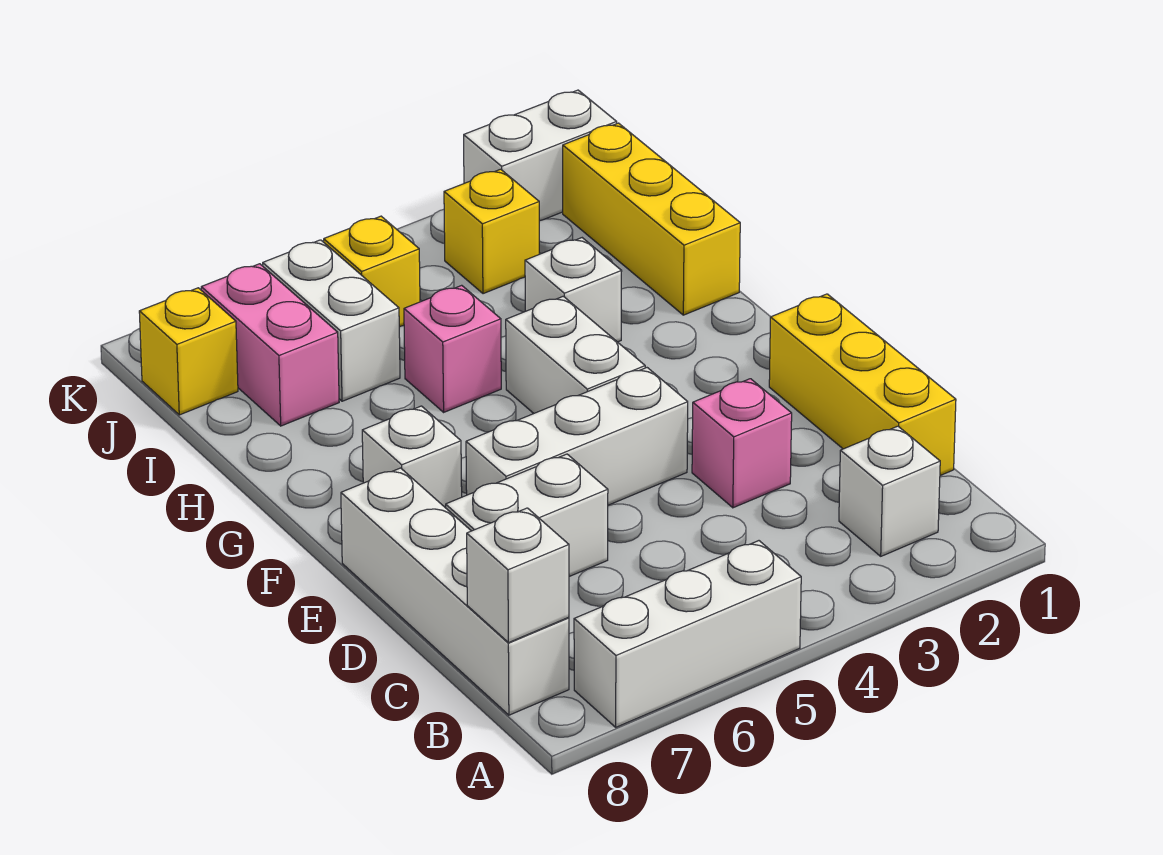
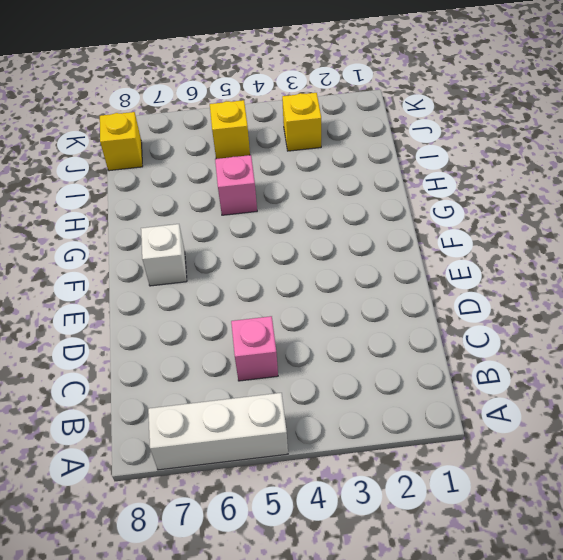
pink 1x1 brick [231,316,278,381] -> pink 1x1 brick moved to [692,379,792,508]
none -> white 1x1 brick [839,426,940,556]
none -> white 1x4 brick [341,468,569,715]
none -> yellow 1x3 brick [769,294,956,476]

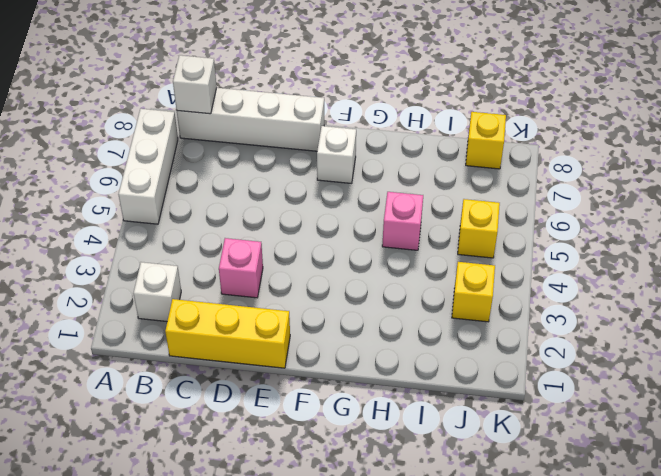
none -> white 1x2 brick [446,454,608,576]
none -> white 1x3 brick [466,368,688,505]
none -> white 1x2 brick [506,296,645,413]

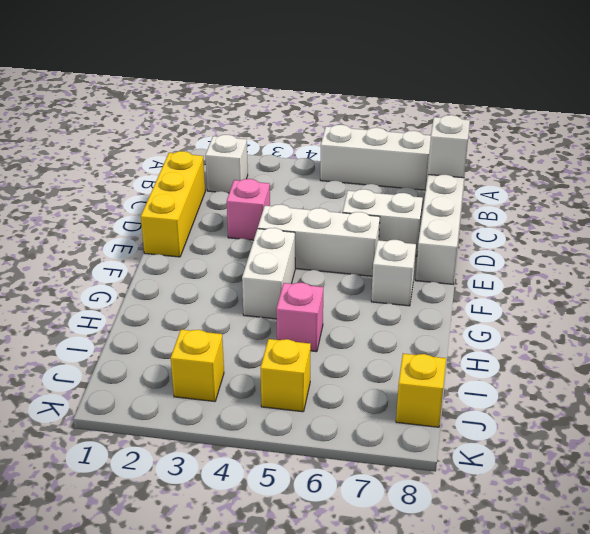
none -> yellow 1x3 brick [563,123,740,315]
none -> white 1x1 brick [525,238,622,342]
none -> white 1x2 brick [263,240,400,401]

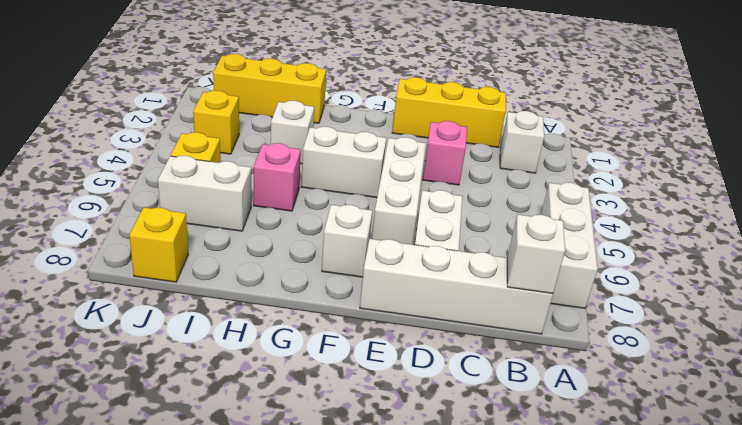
none -> pink 1x2 brick [201,264,339,426]
none -> white 1x2 brick [464,90,617,221]

